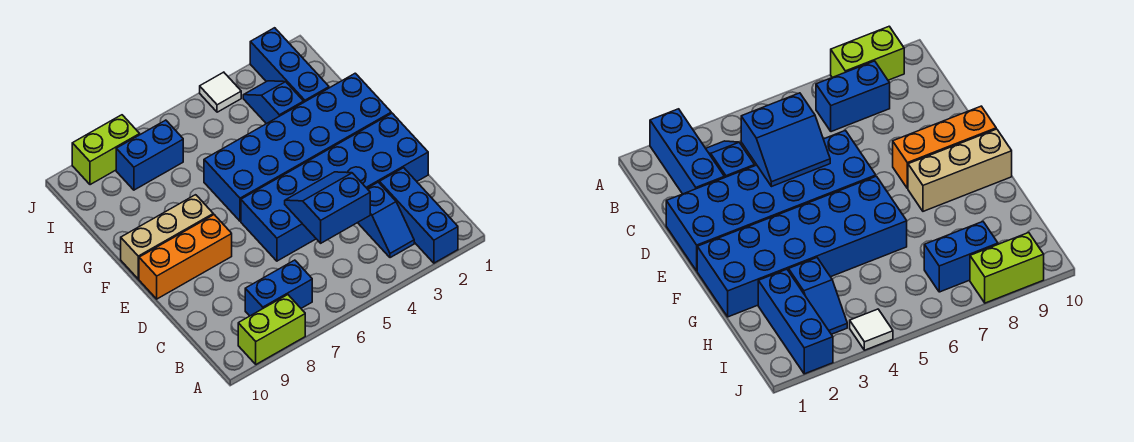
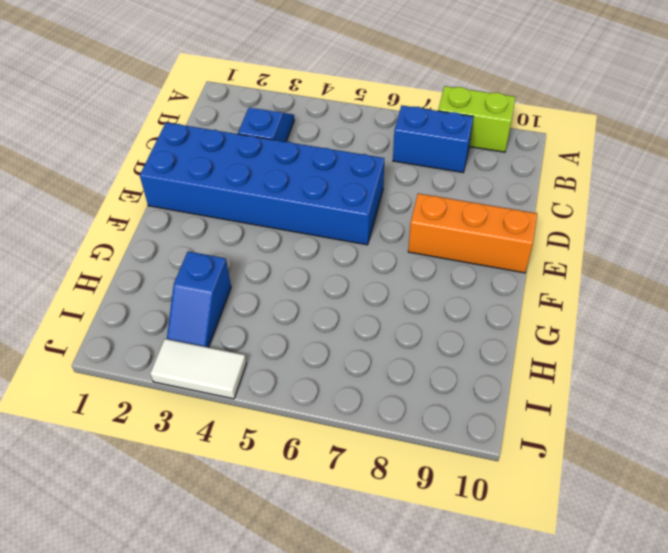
white 1x2 tile [150,339,246,399] -> white 1x1 tile [200,72,241,112]
none -> blue 1x3 brick [379,168,458,263]
none -> blue 2x6 brick [204,73,391,221]
none -> tan 1x3 brick [121,195,213,279]

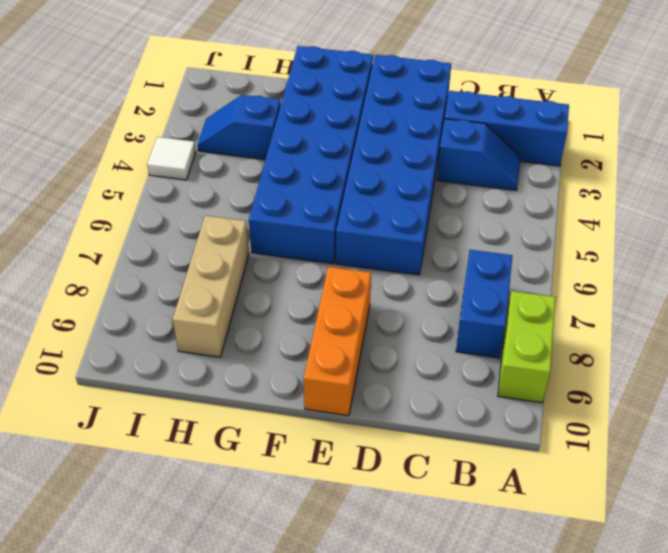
tan 1x3 brick [173,216,249,357] -> tan 1x3 brick moved to [121,195,213,279]
none -> blue 1x3 brick [250,28,329,102]
none -> blue 1x2 brick [116,120,183,190]
none -> lime 1x2 brick [72,115,140,185]

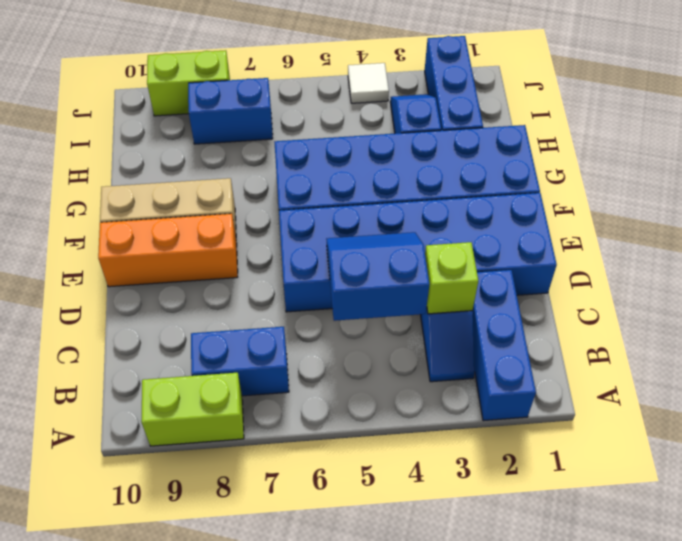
lime 1x1 brick [425,242,478,314] -> none

